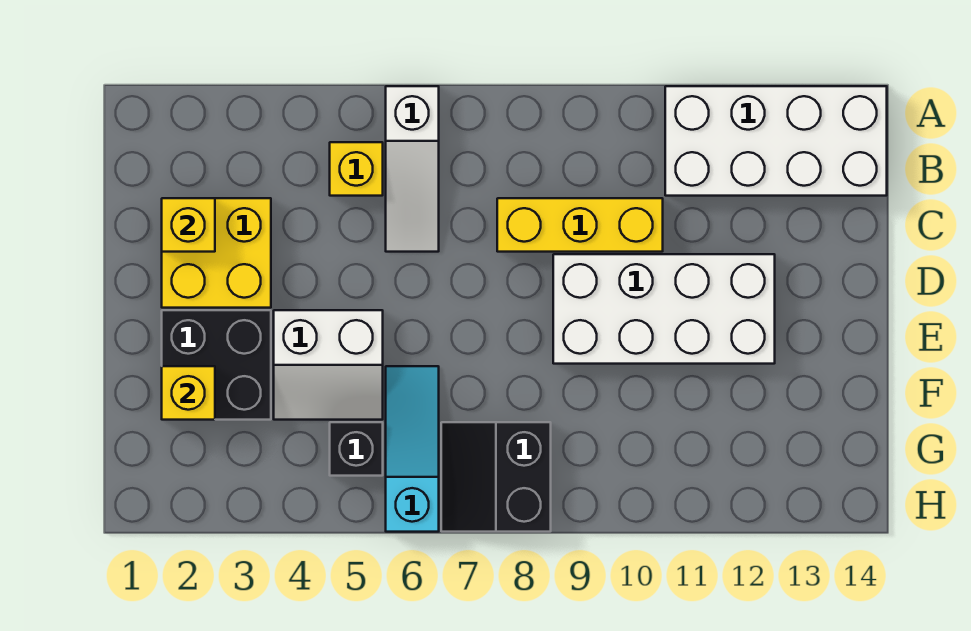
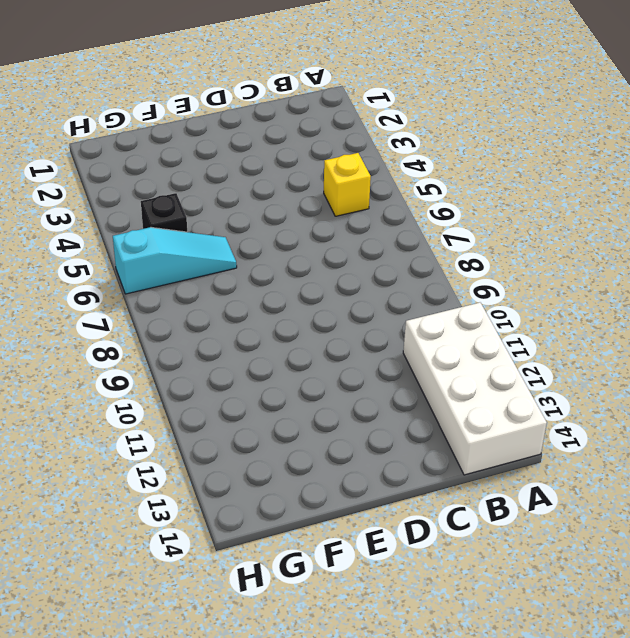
none -> white 1x3 slope [386,86,439,252]
none -> yellow 2x2 brick [162,198,271,308]
none -> yellow 1x3 brick [497,198,663,252]

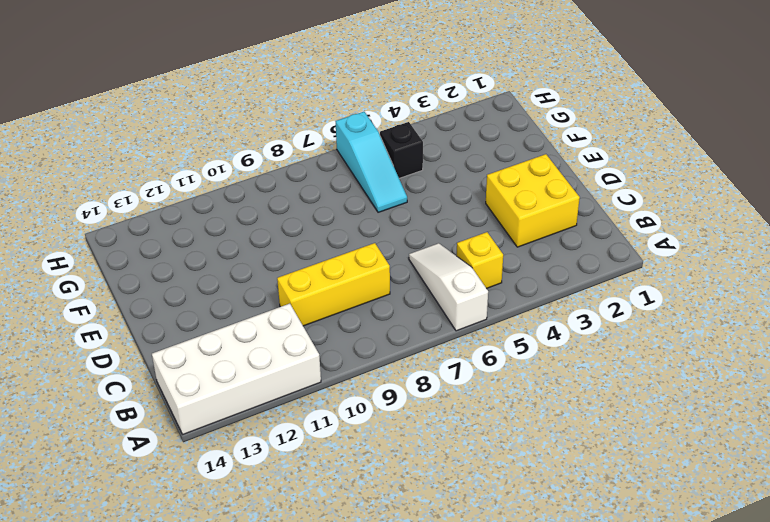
none -> white 2x4 brick [553,254,775,364]
none -> black 2x2 brick [162,310,271,420]
none -> white 2x2 slope [274,310,383,420]

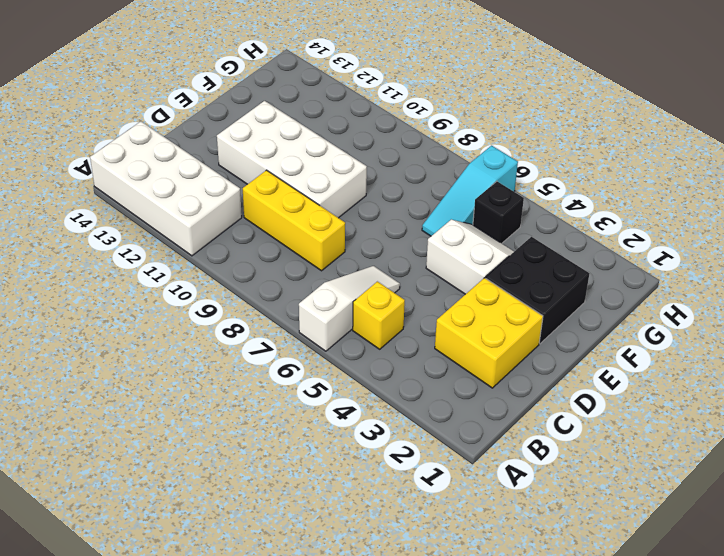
none -> black 2x2 slope [441,422,551,532]
none -> yellow 1x1 brick [162,198,215,252]
none -> yellow 1x1 brick [162,366,215,420]

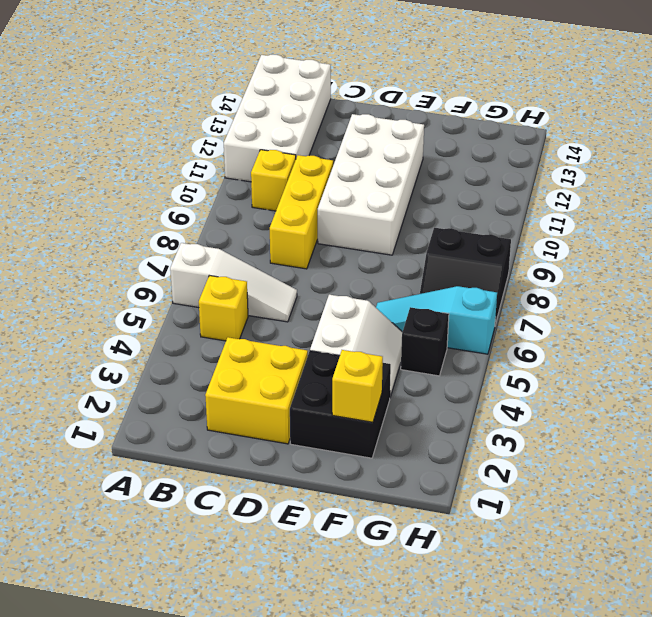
yellow 1x1 brick [251,150,296,211] -> yellow 1x1 brick moved to [162,198,215,252]

